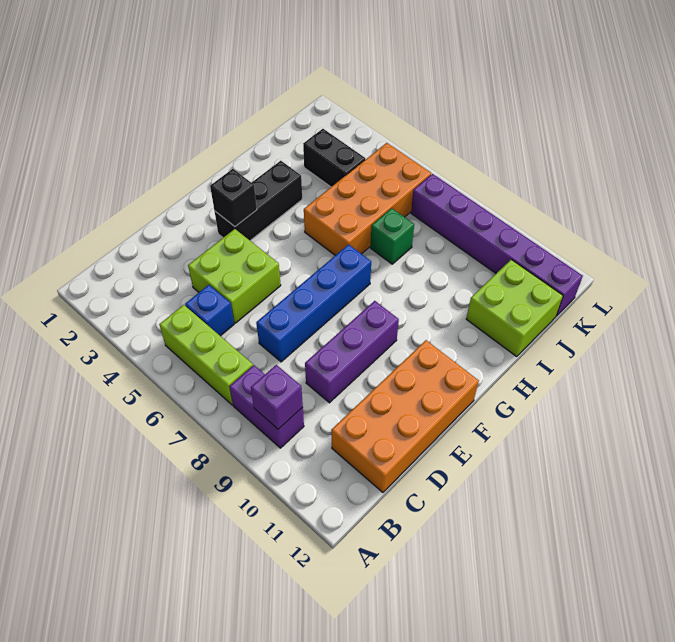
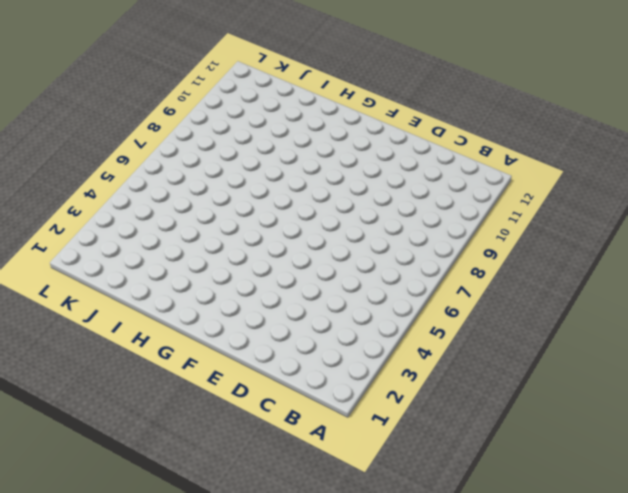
none -> lime 1x3 brick [159,305,253,405]
none -> purple 1x2 brick [229,365,304,448]
none -> blue 1x1 brick [185,285,234,336]

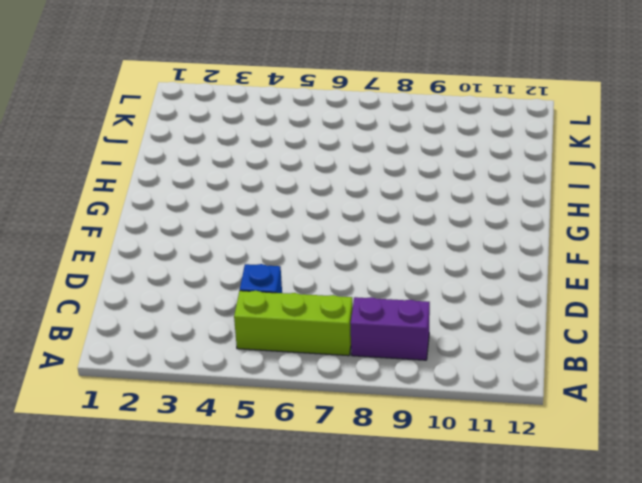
none -> orange 2x4 brick [331,340,479,492]
none -> lime 2x2 brick [188,229,281,323]
none -> blue 1x4 brick [256,244,371,362]

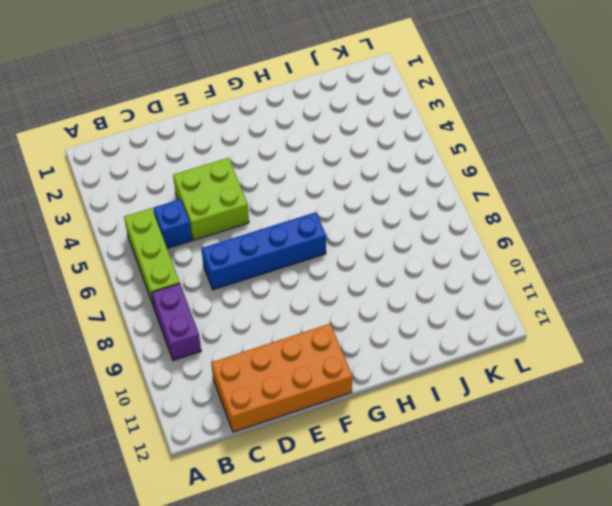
none -> purple 1x3 brick [305,301,399,403]
none -> black 1x3 brick [215,161,302,240]
none -> orange 2x4 brick [304,143,431,255]

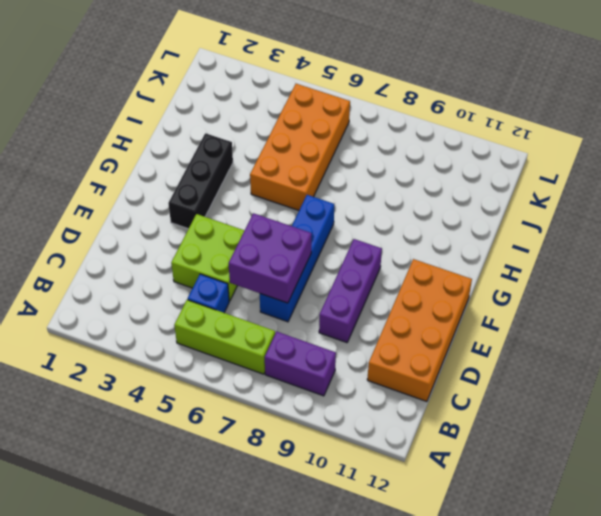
purple 2x2 brick [229,213,312,303] -> none
none -> green 1x1 brick [370,208,414,264]
none -> lime 2x2 brick [466,260,563,357]
none -> black 1x2 brick [303,129,365,187]

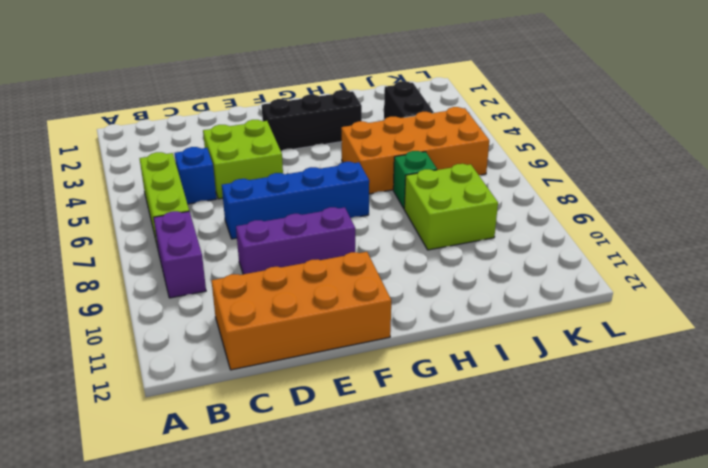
lime 2x2 brick [404,164,498,250] -> lime 2x2 brick moved to [466,260,563,357]
none -> purple 1x6 brick [411,174,583,316]
none -> purple 1x1 brick [251,365,303,429]
none -> black 1x1 brick [210,169,257,227]

